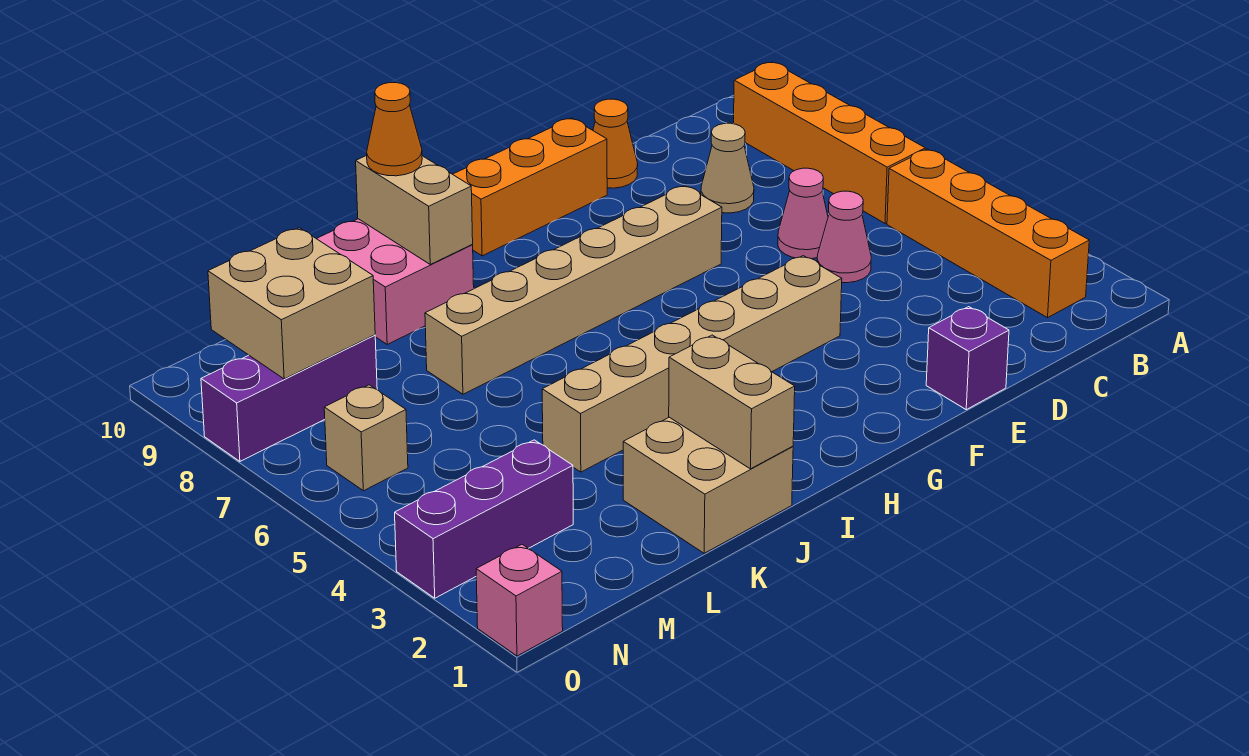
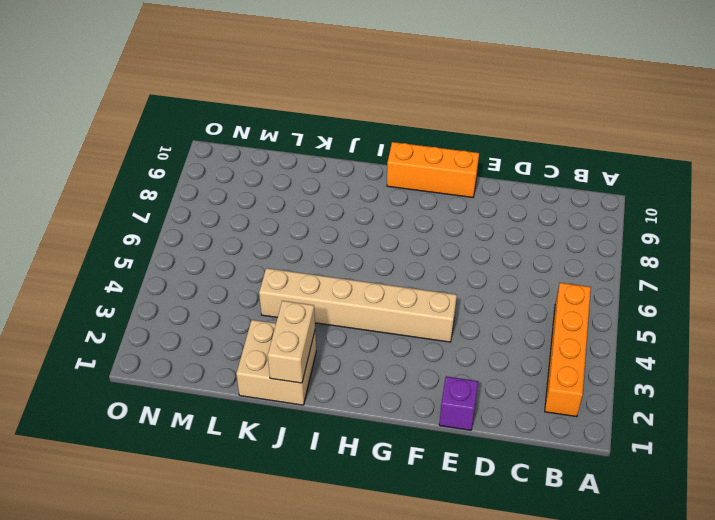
none -> orange 1x4 brick [734,62,925,224]
none -> pink 1x1 cone [817,191,871,283]
none -> pink 1x1 cone [778,168,828,259]

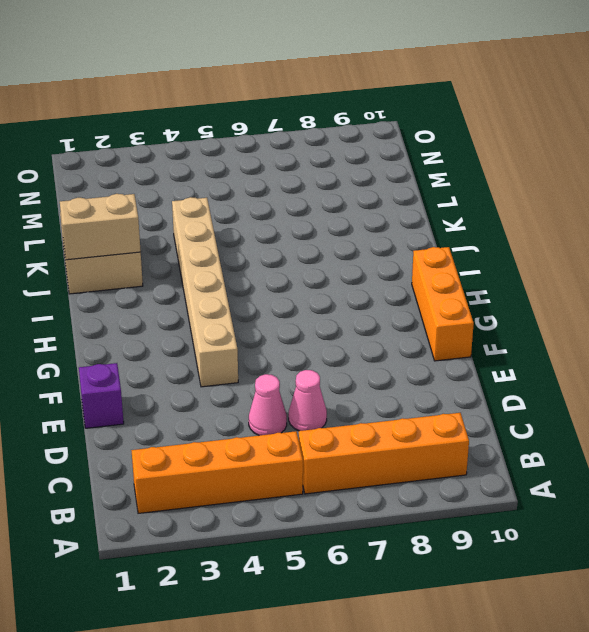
none -> tan 1x1 cone [701,123,754,213]
none -> orange 1x1 cone [593,99,638,188]
none -> tan 1x6 brick [425,185,722,394]

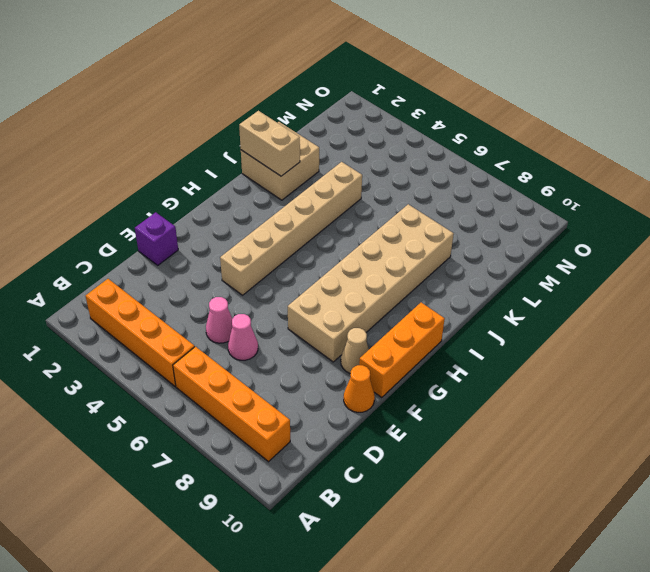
tan 2x6 brick [288,204,454,362] -> tan 1x6 brick [425,185,722,394]
tan 1x1 cone [341,328,369,373] -> tan 1x1 cone moved to [701,123,754,213]
none -> pink 2x2 brick [317,219,474,344]
none -> purple 1x3 brick [395,440,573,598]
none -> purple 1x3 brick [201,335,377,461]

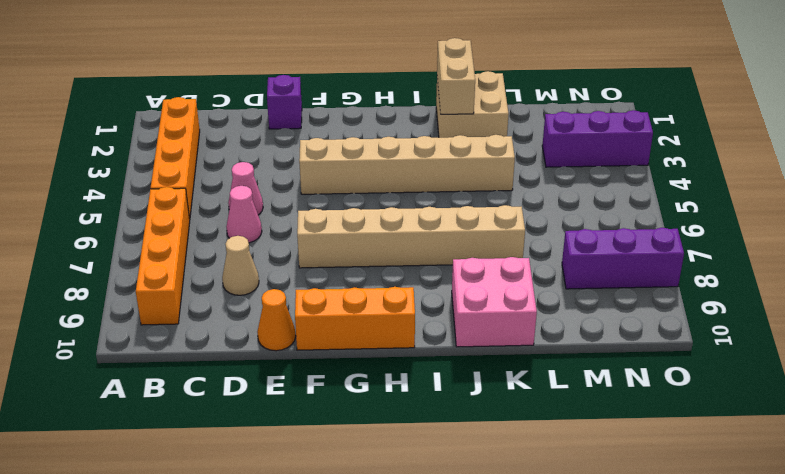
none -> tan 1x1 brick [324,385,408,491]
none -> pink 1x1 brick [476,544,563,656]
none -> tan 1x2 brick [356,155,473,264]

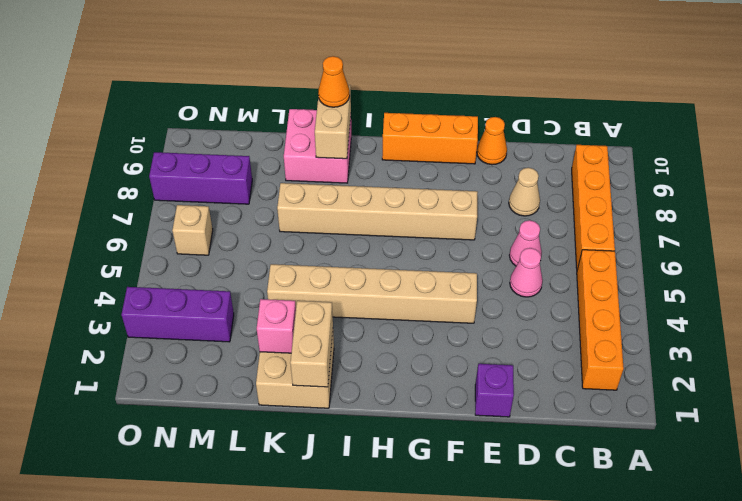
pink 1x1 brick [257,299,296,353] -> pink 1x1 brick moved to [476,544,563,656]
none -> tan 2x2 brick [208,228,375,379]

